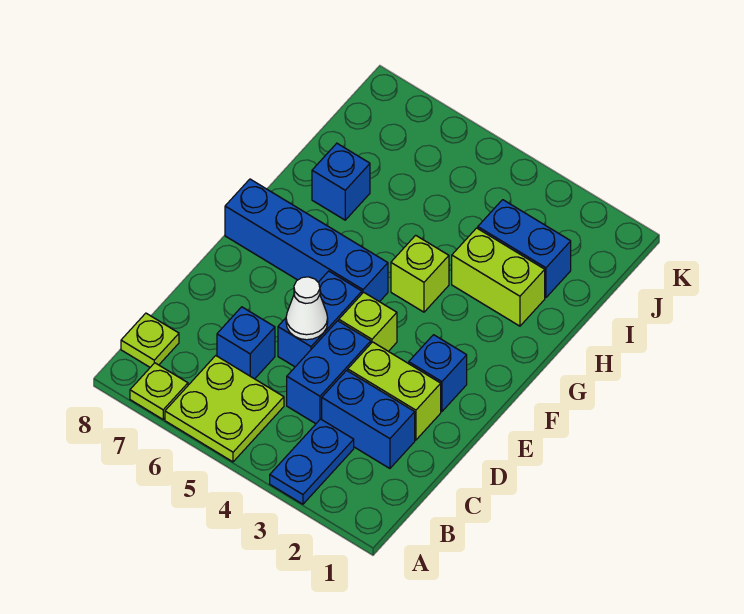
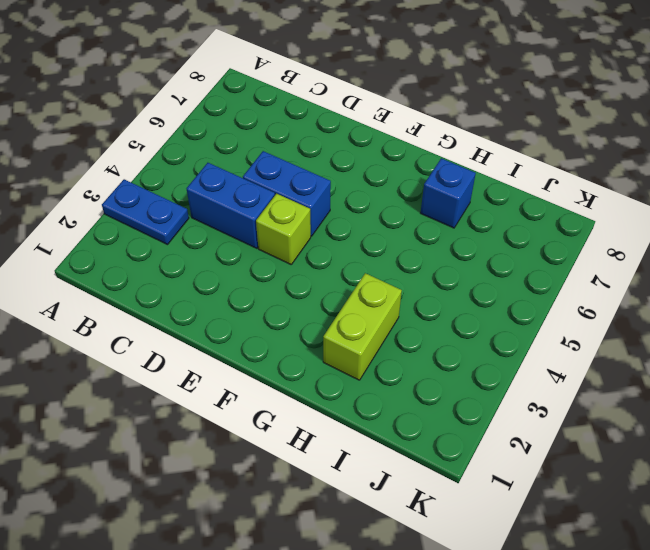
none -> lime 2x2 plate [165,356,284,462]
none -> lime 1x1 plate [130,363,188,419]
none -> lime 1x1 plate [121,313,179,367]

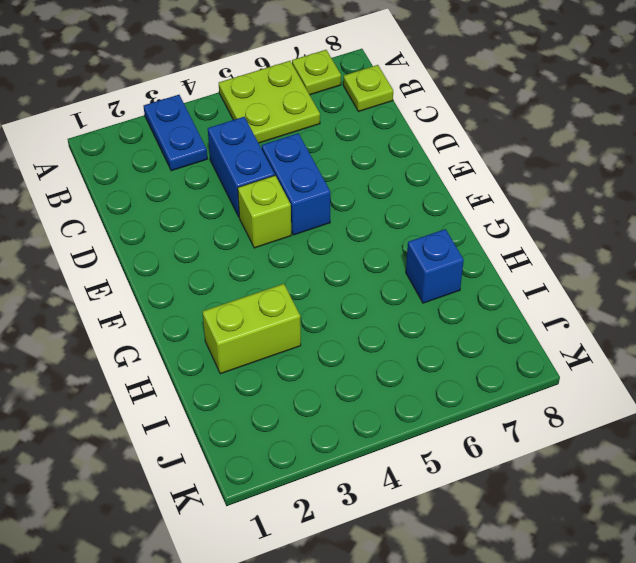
none -> blue 1x2 brick [322,370,415,468]
none -> blue 1x1 brick [217,307,275,379]
none -> lime 1x2 brick [348,342,441,440]

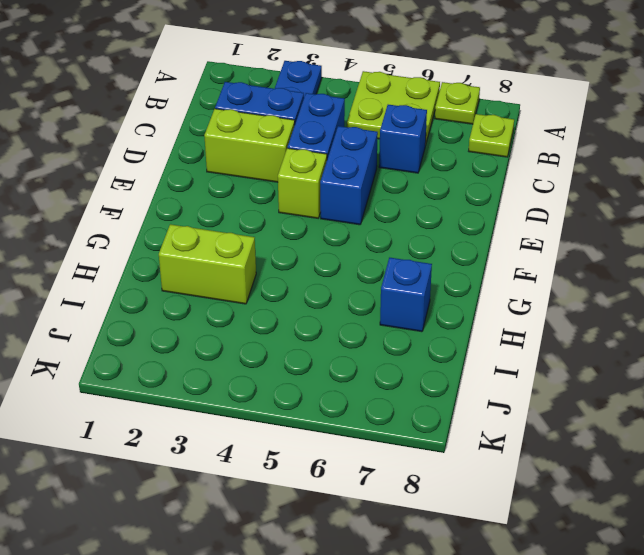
none -> blue 1x1 brick [409,335,467,412]
none -> blue 1x4 brick [225,179,388,302]
none -> lime 1x1 brick [391,235,449,312]

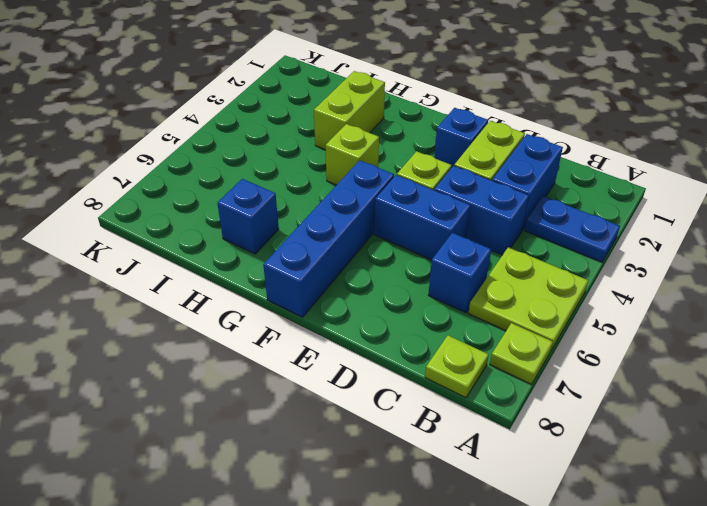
none -> blue 1x2 brick [478,200,571,298]
none -> white 1x1 cone [286,277,328,340]

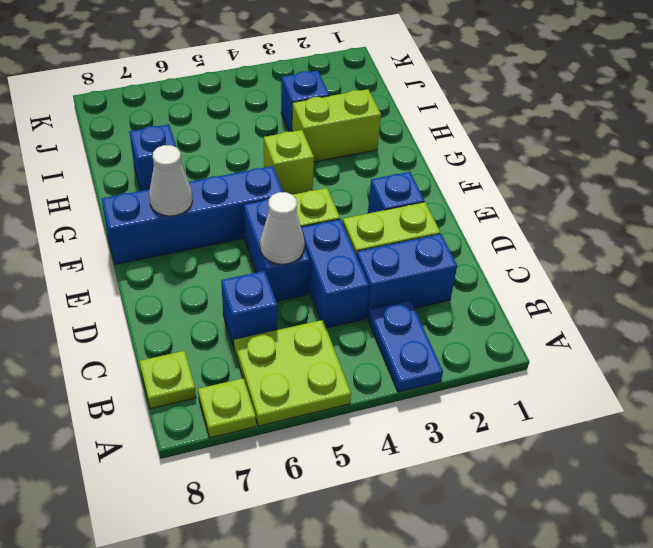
white 1x1 cone [149,145,193,216] -> none
blue 1x1 brick [281,71,329,132] -> blue 1x2 brick [478,200,571,298]

